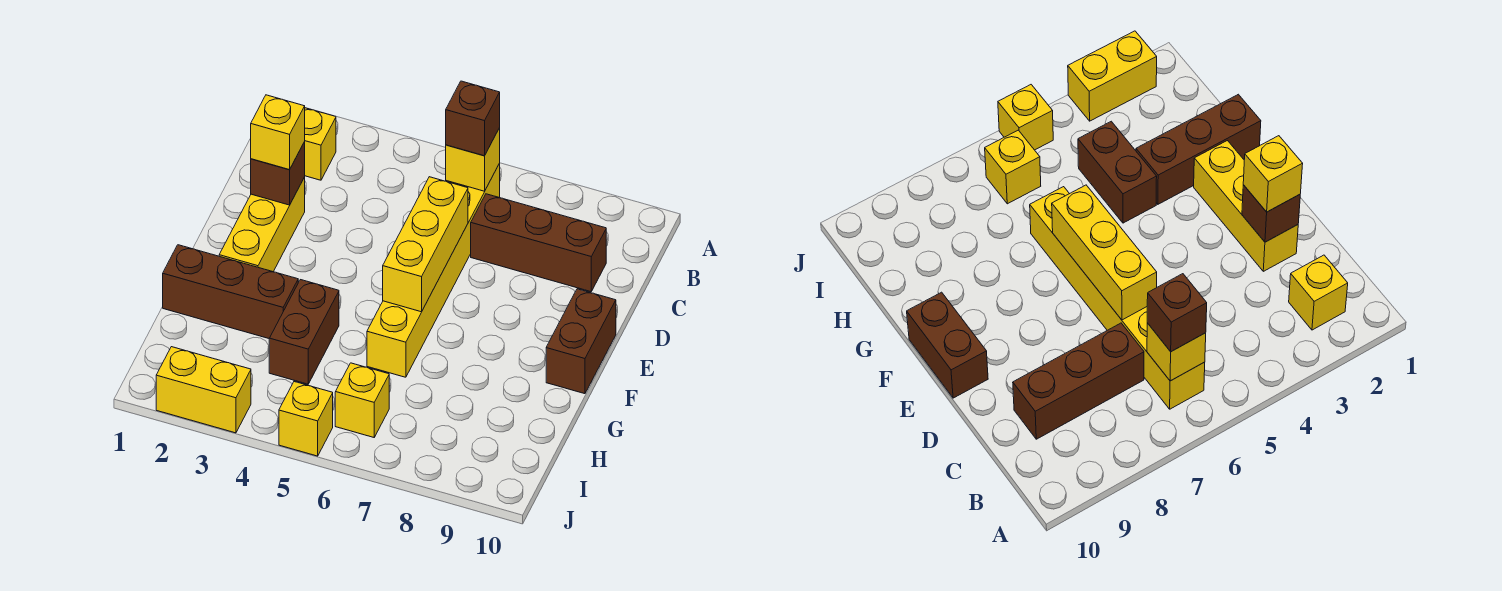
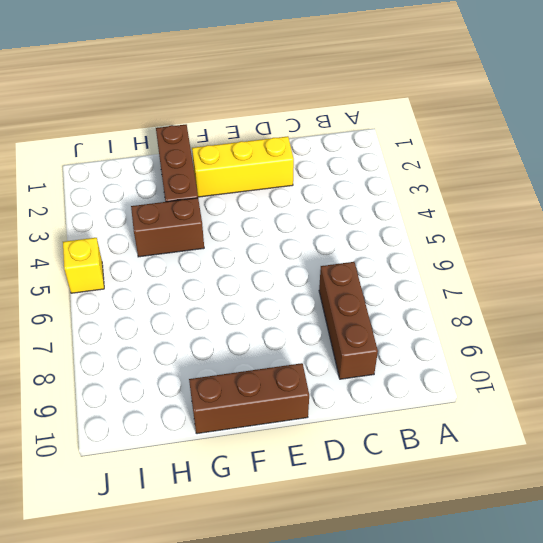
brown 1x3 brick [189,363,309,434] -> brown 1x2 brick [546,289,616,394]
none -> yellow 1x1 brick [305,108,336,180]
none -> yellow 1x6 brick [367,164,500,377]
none -> yellow 1x1 brick [335,363,389,437]

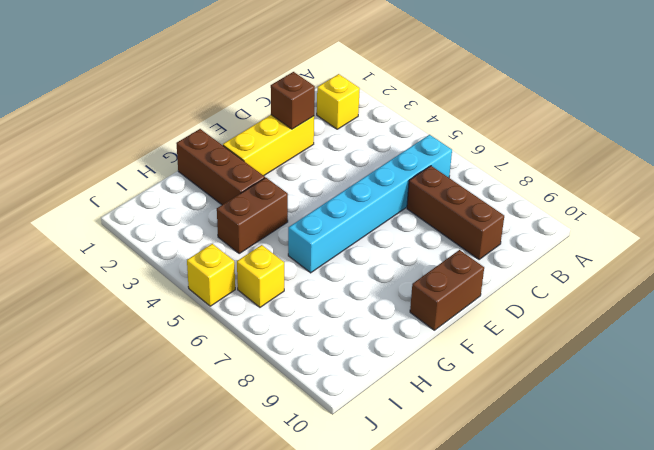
cyan 1x6 brick [288,135,452,273] -> yellow 1x6 brick [367,164,500,377]
none -> yellow 1x2 brick [156,347,251,433]
none -> yellow 1x1 brick [446,128,500,191]
none -> yellow 1x3 brick [383,177,468,312]

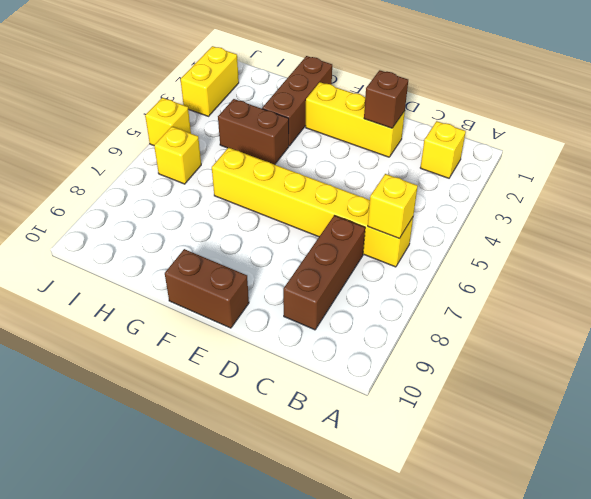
none -> yellow 1x3 brick [383,177,468,312]
none -> brown 1x1 brick [446,81,500,156]
none -> yellow 1x1 brick [251,95,305,170]

